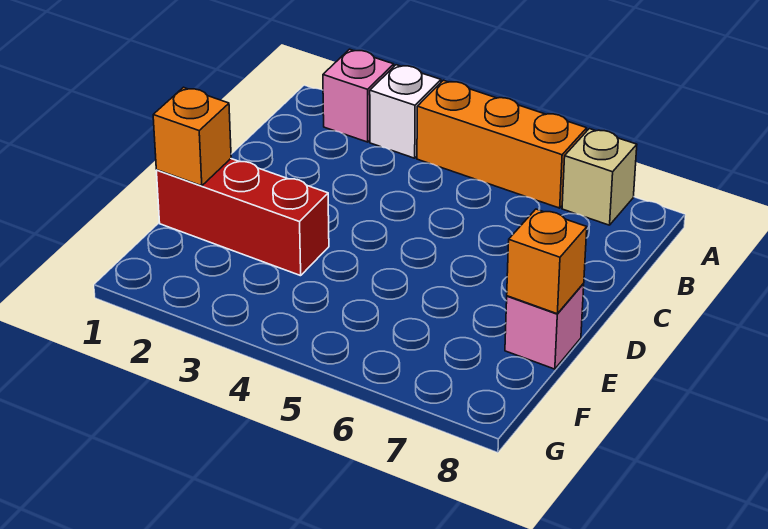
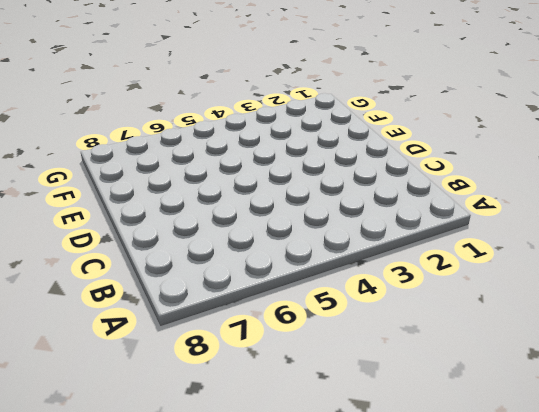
none -> pink 1x1 brick [323,49,394,142]
none -> white 1x1 brick [370,65,441,158]

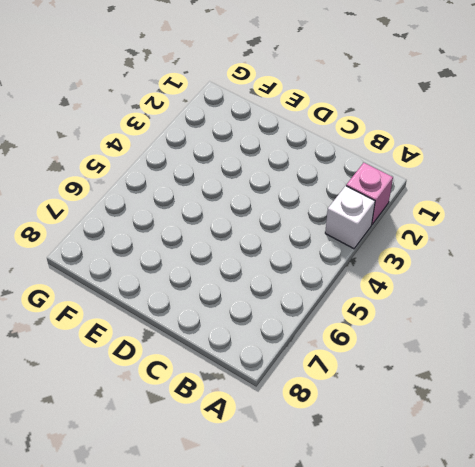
none -> orange 1x3 brick [417,80,587,208]
none -> tan 1x1 brick [562,129,637,225]

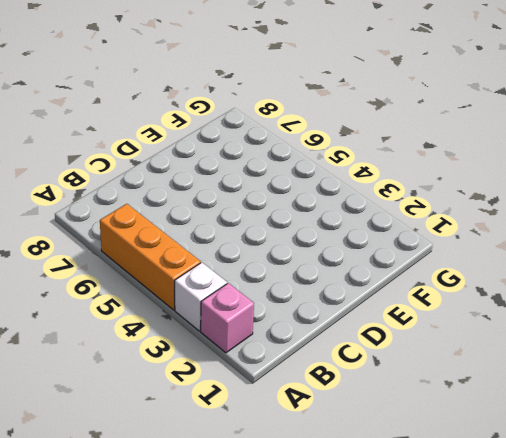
none -> tan 1x1 brick [562,129,637,225]
none -> red 1x3 brick [156,159,329,276]

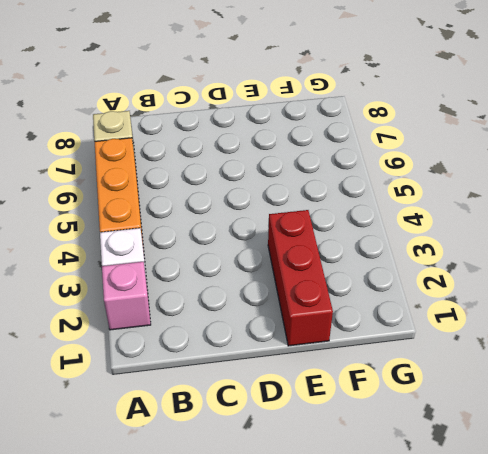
none -> pink 1x1 brick [505,284,584,369]
none -> orange 1x1 brick [153,87,231,186]

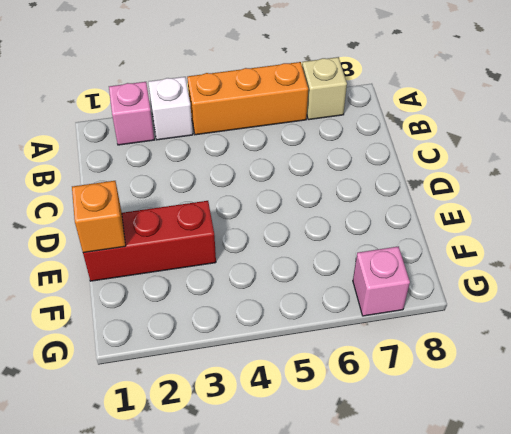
pink 1x1 brick [353,246,410,316] -> pink 1x1 brick moved to [505,284,584,369]
none -> orange 1x1 brick [507,209,587,314]

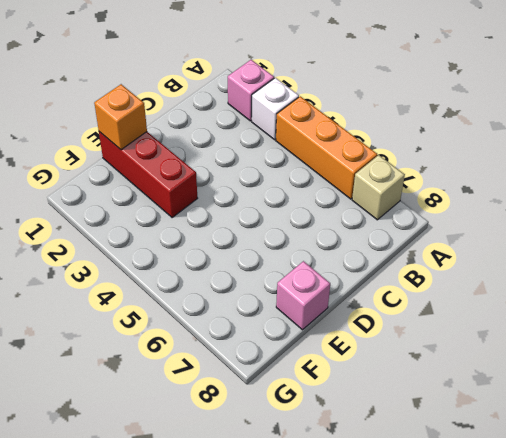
none -> orange 1x1 brick [507,209,587,314]

